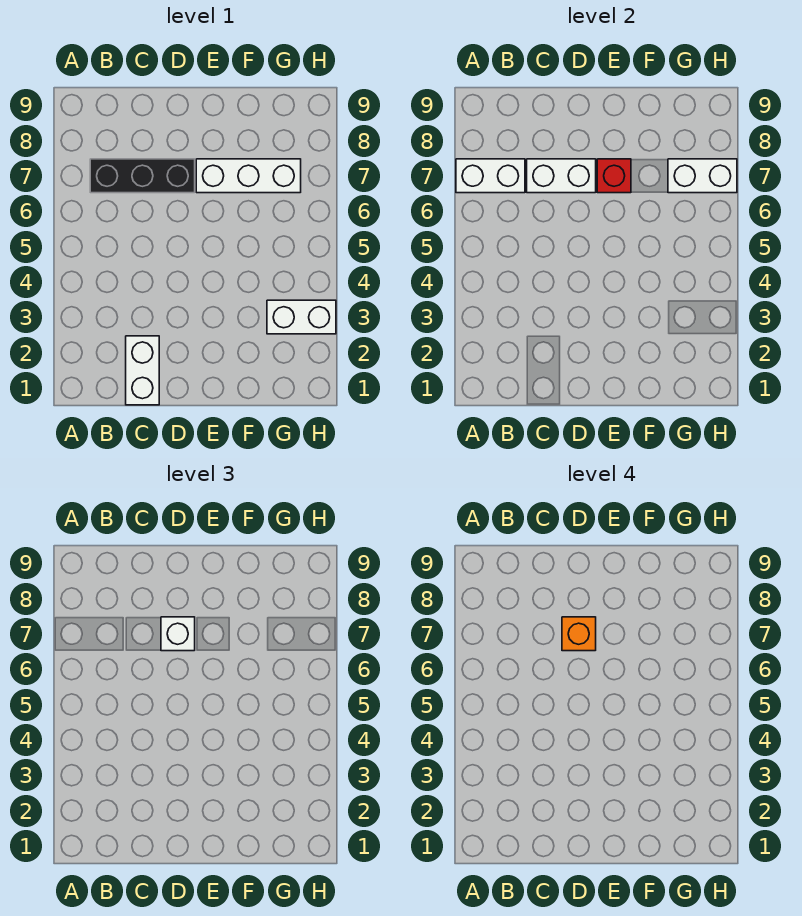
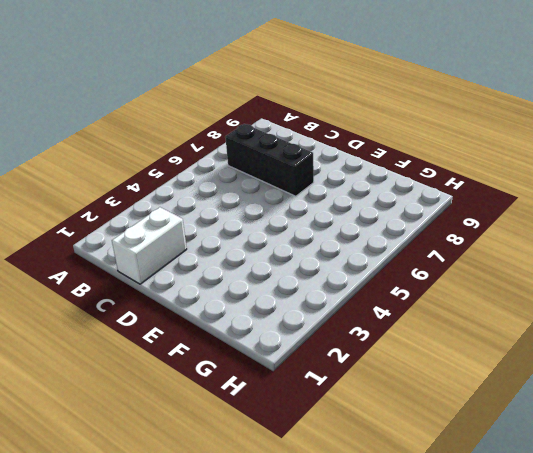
none -> white 1x3 brick [196,159,301,193]
none -> white 1x2 brick [267,300,336,334]

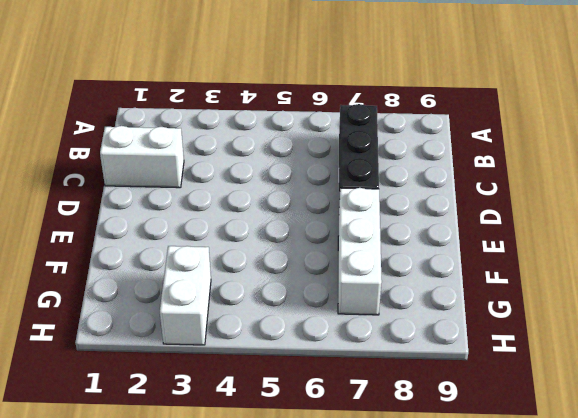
none -> white 1x2 brick [456,159,525,193]
none -> white 1x2 brick [527,159,596,193]

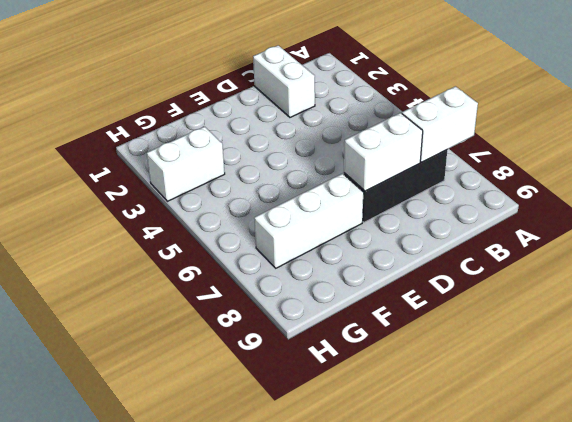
none -> red 1x1 brick [597,159,631,193]
none -> white 1x2 brick [668,159,737,193]

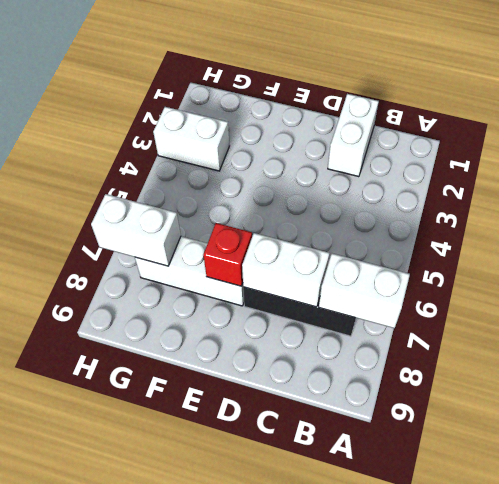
none -> white 1x1 brick [161,617,195,651]
none -> orange 1x1 brick [562,617,596,651]

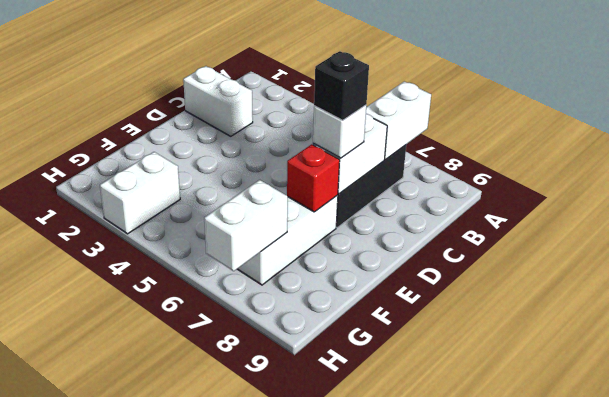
black 1x1 brick [314,51,369,120] -> orange 1x1 brick [562,617,596,651]

